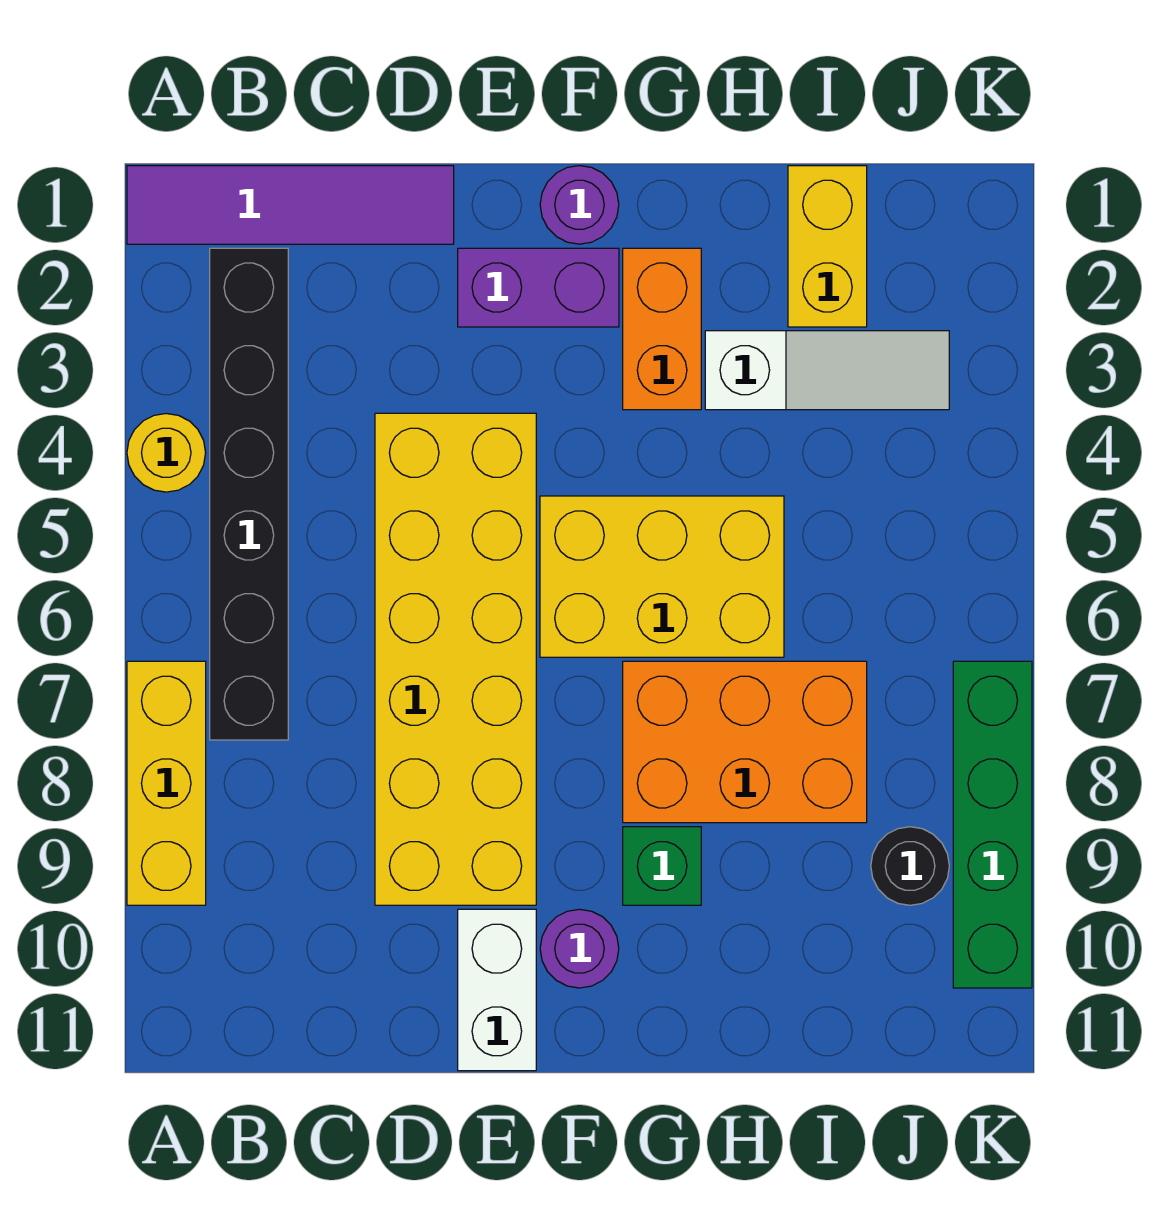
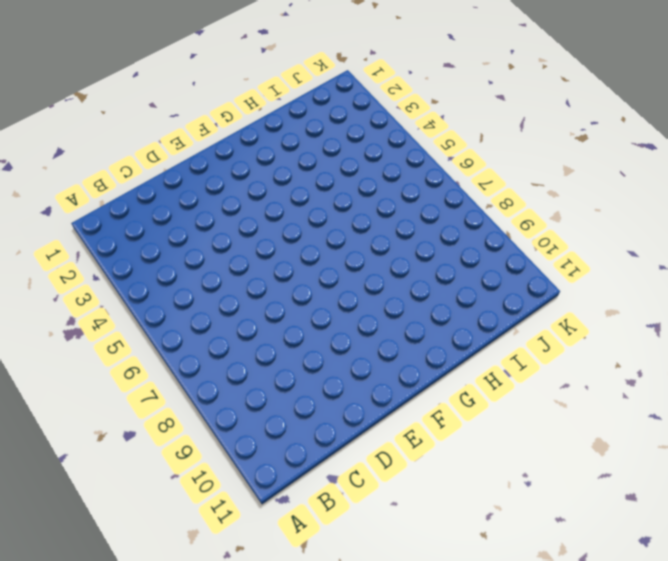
none -> purple 1x4 tile [127,166,454,244]
none -> yellow 1x1 round brick [127,414,206,492]
none -> yellow 1x3 brick [127,661,206,905]

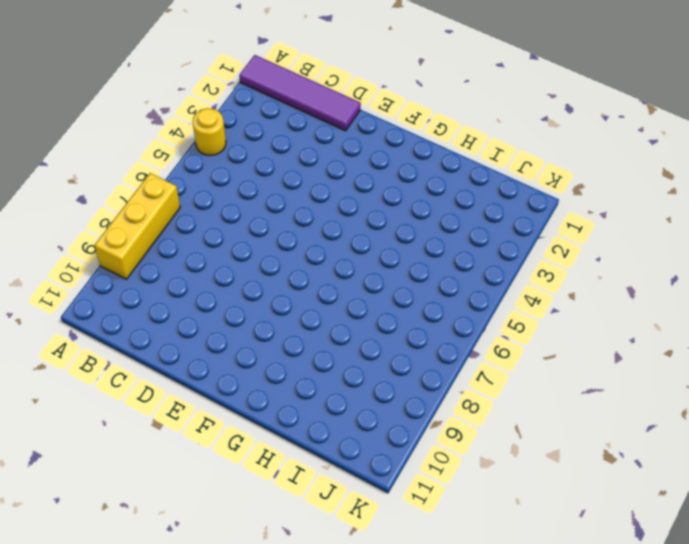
none -> black 1x6 brick [210,248,288,740]
none -> yellow 2x6 brick [375,413,536,905]
none -> purple 1x2 brick [458,248,619,327]

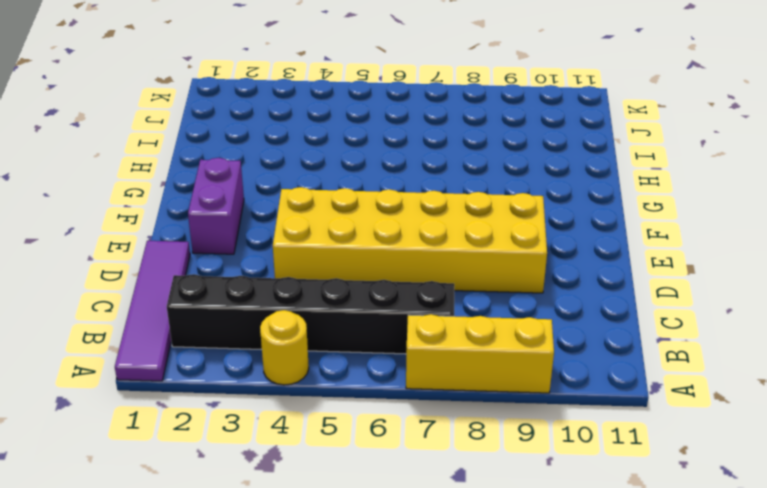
none -> white 1x2 brick [458,909,536,1071]
none -> purple 1x1 round brick [540,166,619,244]
none -> yellow 2x3 brick [540,496,784,657]

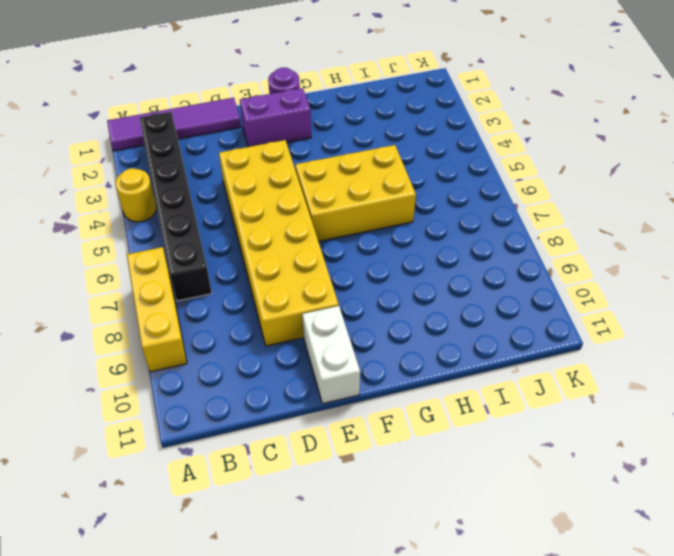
none -> purple 1x1 round brick [540,909,619,988]
none -> orange 1x2 brick [623,248,701,410]
none -> orange 2x3 brick [623,661,867,823]

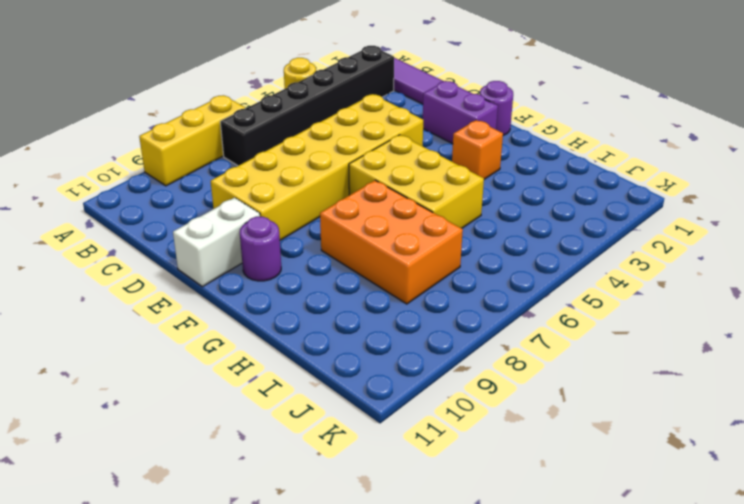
orange 1x1 brick [452,120,503,179] -> orange 1x2 brick [623,248,701,410]
none -> green 1x1 brick [623,827,701,905]
none -> white 1x3 slope [705,331,949,410]
none -> yellow 1x2 brick [788,166,867,327]

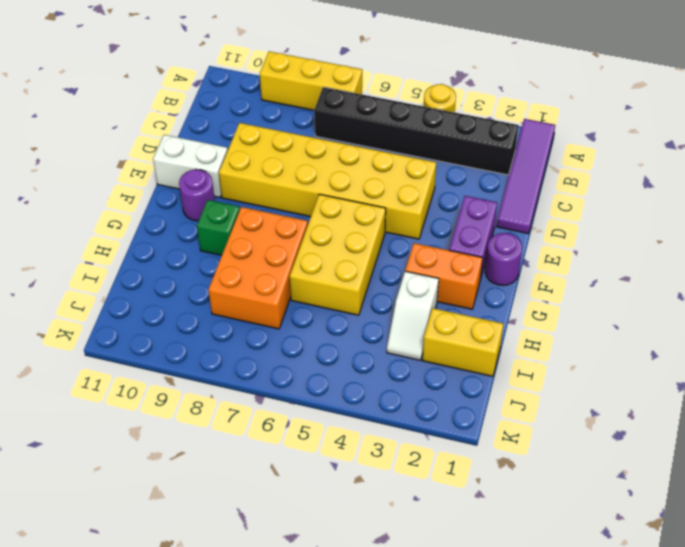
white 1x2 slope [387,271,439,360] -> white 1x3 slope [705,331,949,410]
none -> black 1x1 round brick [871,827,949,905]
none -> green 1x4 brick [953,661,1032,988]

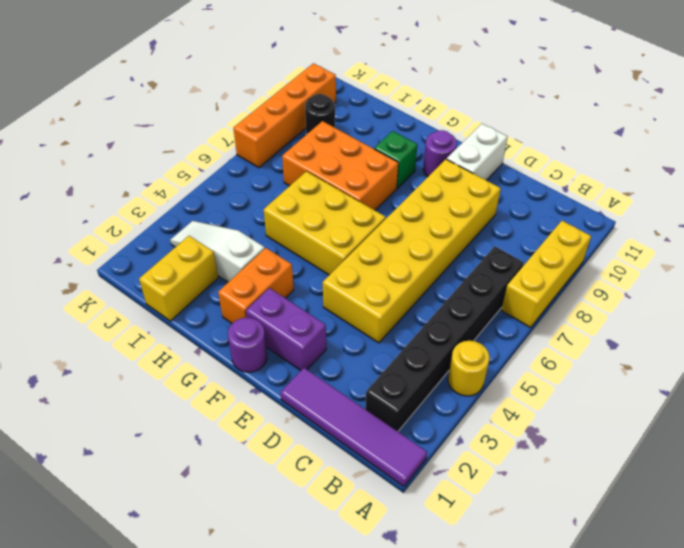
orange 1x4 brick [233,63,336,168] -> green 1x4 brick [953,661,1032,988]

